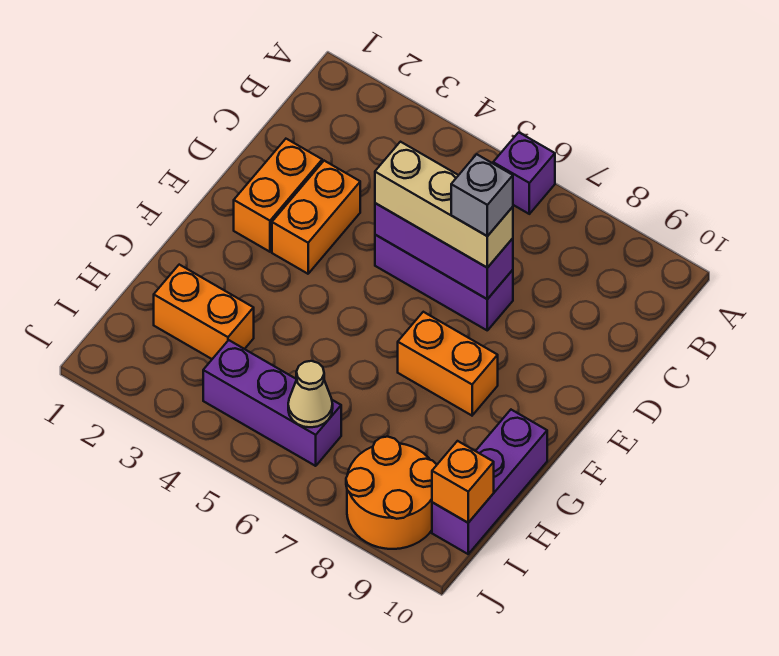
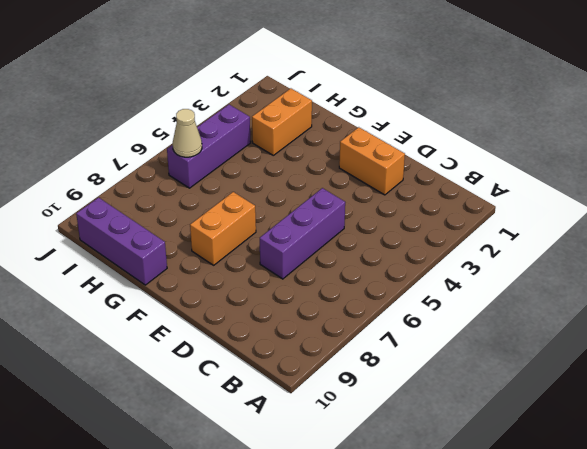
none -> purple 1x1 brick [493,132,555,214]
none -> orange 1x2 brick [272,161,360,274]
none -> orange 2x2 round brick [346,437,437,549]

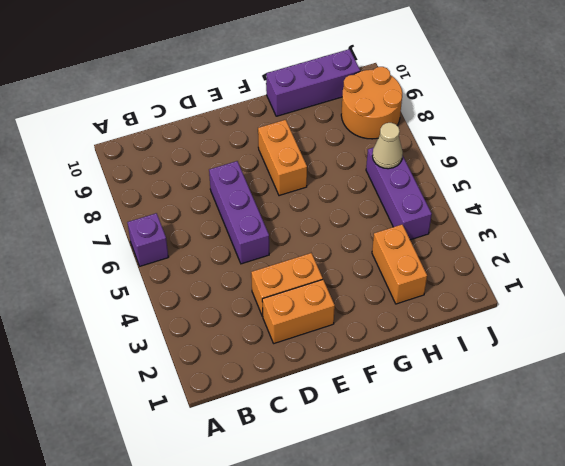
none -> purple 1x3 brick [375,203,513,299]
none -> orange 1x1 brick [432,441,494,523]
none -> tan 1x3 brick [375,142,513,268]

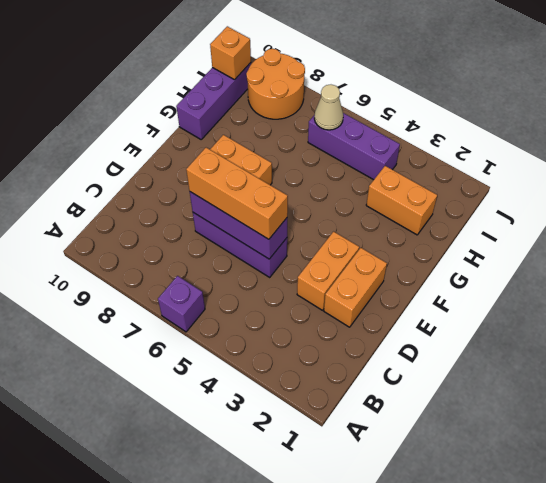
orange 1x3 brick [186,147,288,239] -> tan 1x3 brick [375,142,513,268]
none -> grey 1x1 brick [451,154,513,236]

